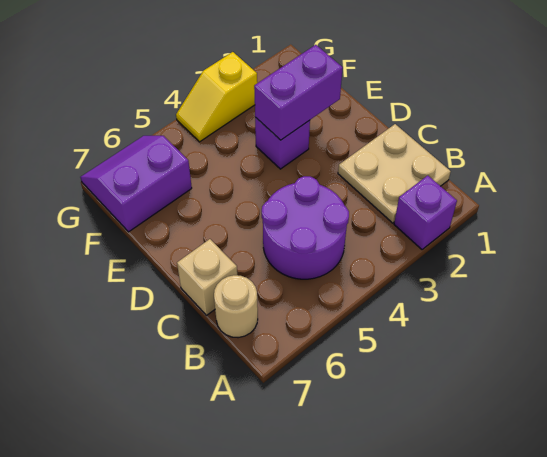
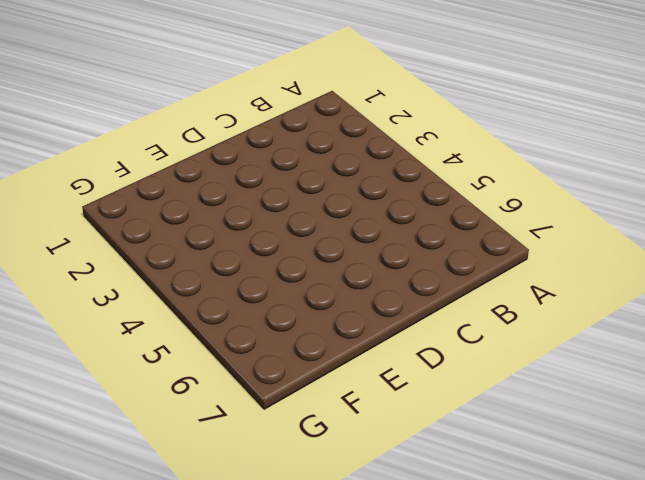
none -> purple 1x1 brick [394,175,457,250]
none -> tan 2x2 plate [338,124,451,223]

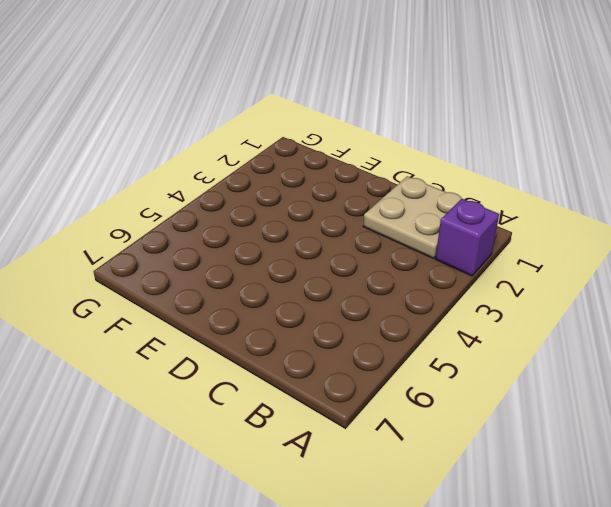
none -> purple 2x2 round brick [262,176,349,279]
none -> tan 1x1 round brick [214,275,258,338]

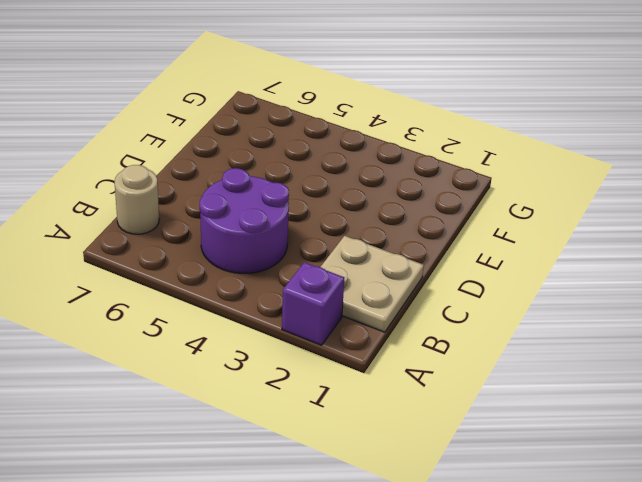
none -> tan 1x1 brick [177,239,237,315]
none -> purple 1x1 brick [255,117,310,169]

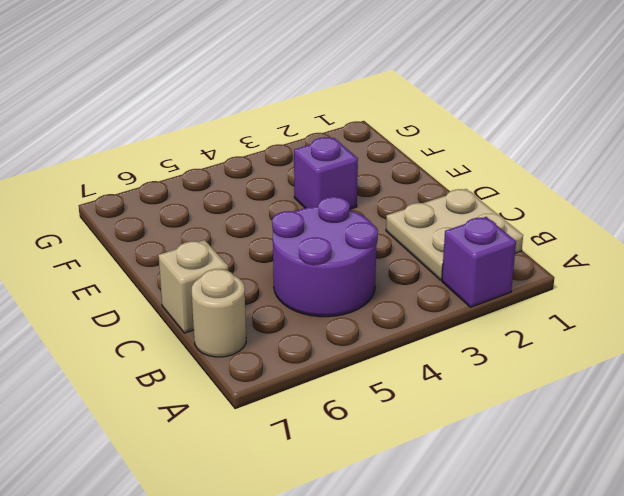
none -> purple 2x2 slope [80,136,192,232]
none -> yellow 1x2 slope [176,52,257,142]

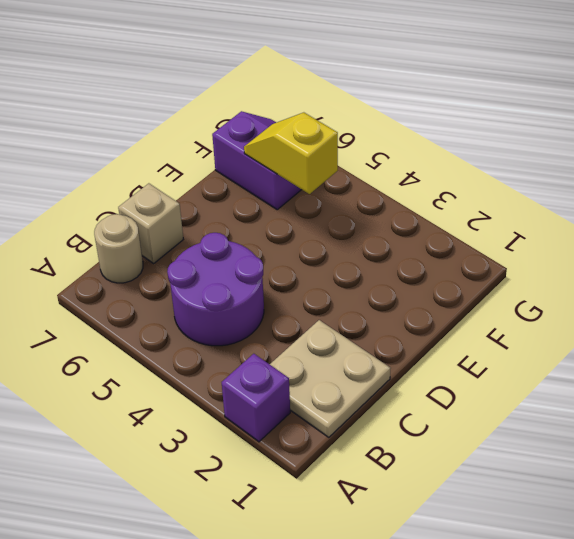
yellow 1x2 slope [244,113,338,194] -> yellow 1x2 slope moved to [176,52,257,142]
none -> purple 1x1 brick [255,117,310,169]
none -> purple 1x2 brick [254,45,343,140]

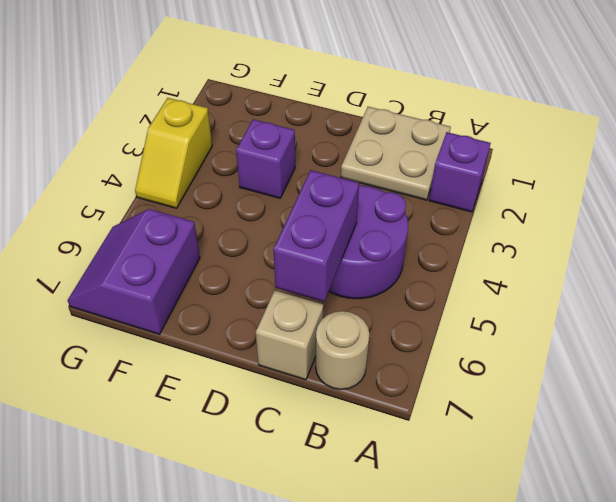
purple 1x2 brick [273,170,359,302] -> purple 1x2 brick moved to [254,45,343,140]

